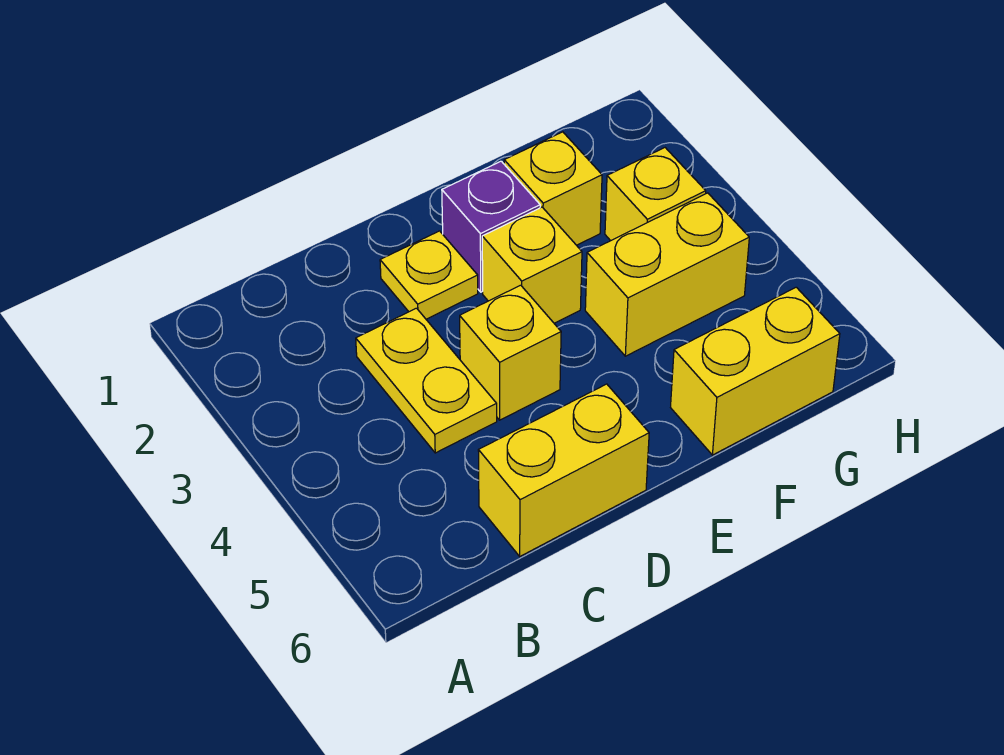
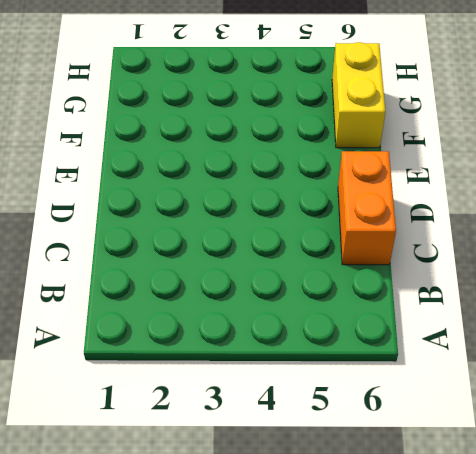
orange 1x2 brick [338,151,396,265] -> yellow 1x2 brick [478,384,649,556]
none -> yellow 1x2 plate [356,308,497,453]
none -> yellow 1x1 plate [380,231,478,319]

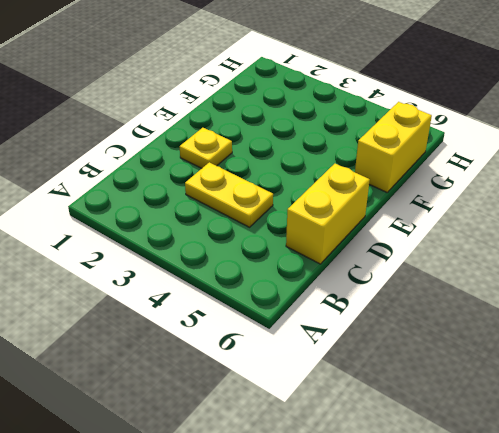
none -> yellow 1x1 brick [460,285,561,420]
none -> purple 1x1 brick [442,161,540,292]

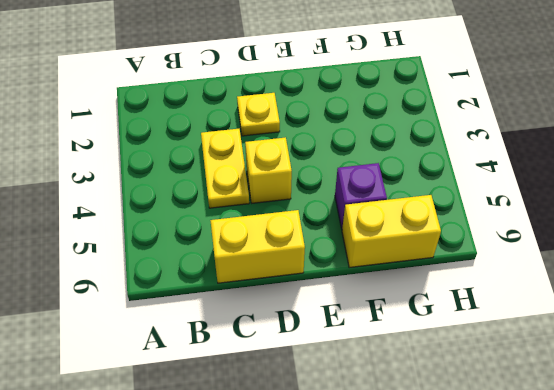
purple 1x1 brick [335,163,387,229] -> purple 1x1 brick moved to [442,161,540,292]
none -> yellow 1x1 brick [482,207,582,323]
none -> yellow 1x1 brick [504,132,602,245]

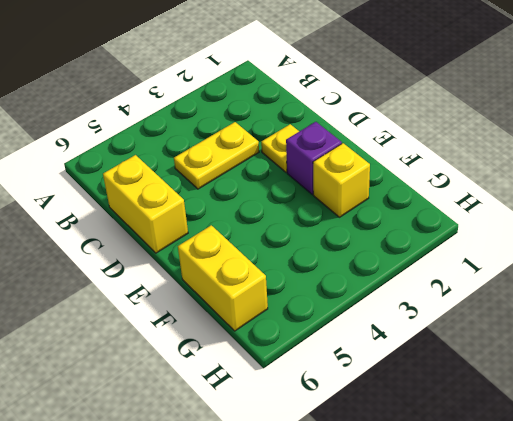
none -> yellow 1x1 brick [460,285,561,420]
none -> yellow 1x1 brick [482,207,582,323]

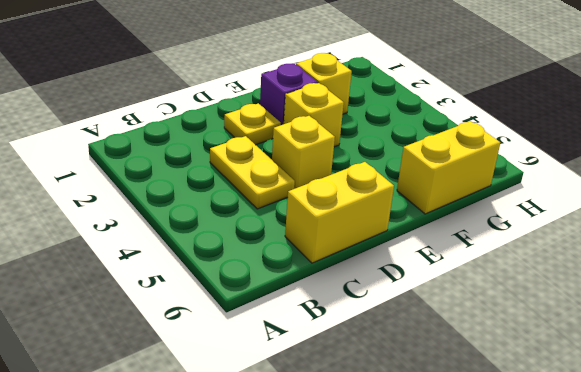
none -> yellow 1x2 brick [585,193,749,356]
none -> yellow 1x1 brick [605,148,706,241]

